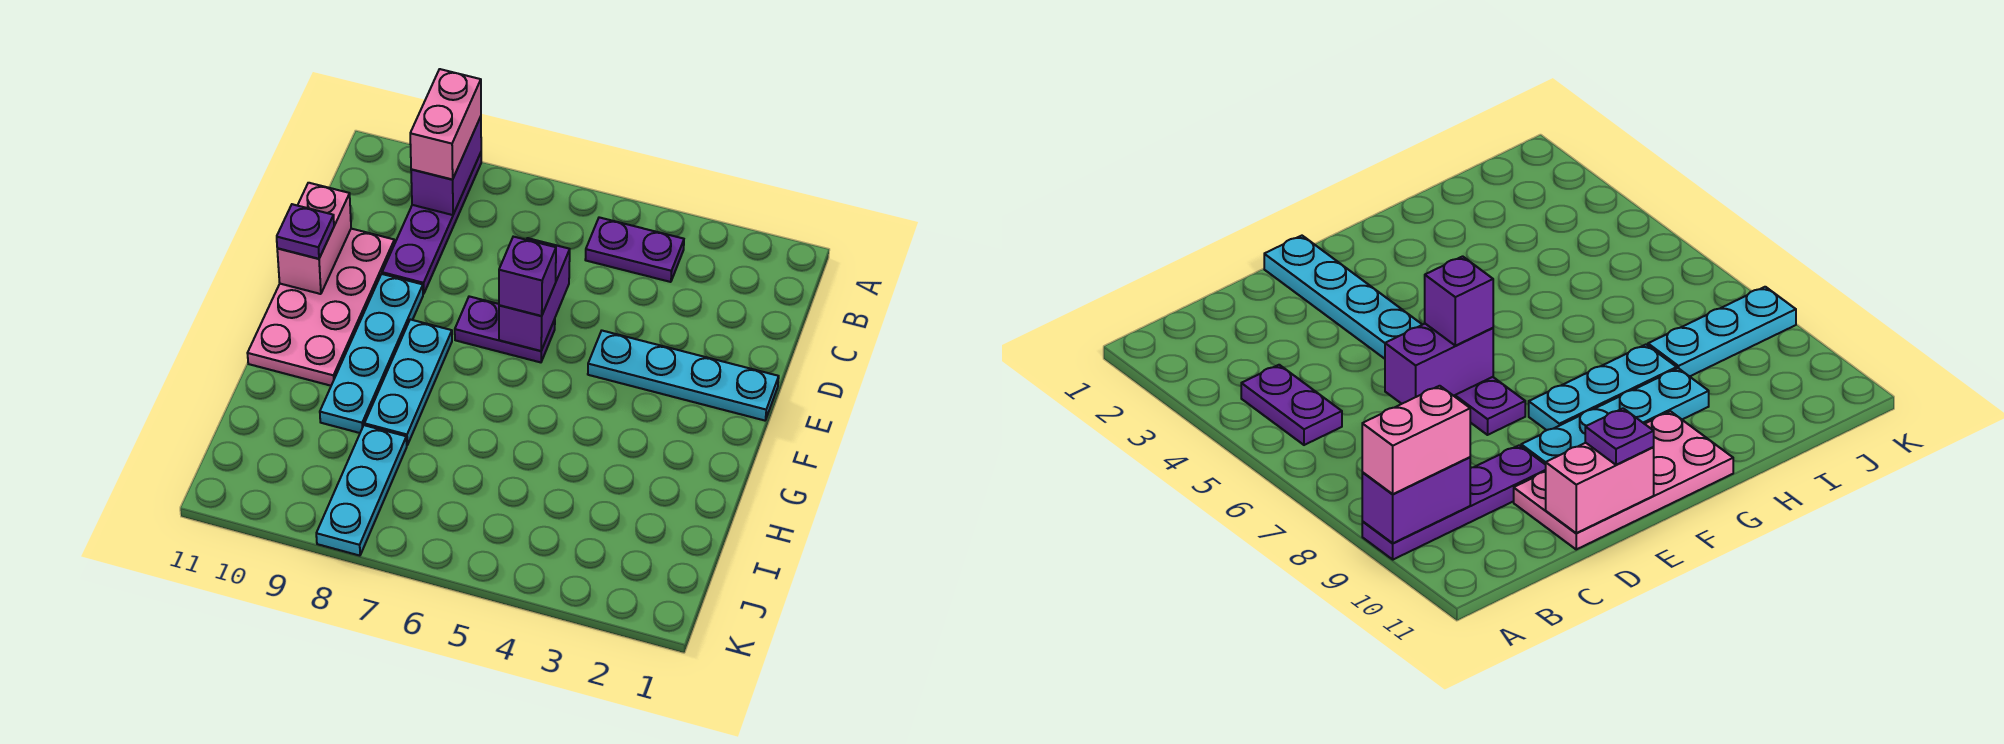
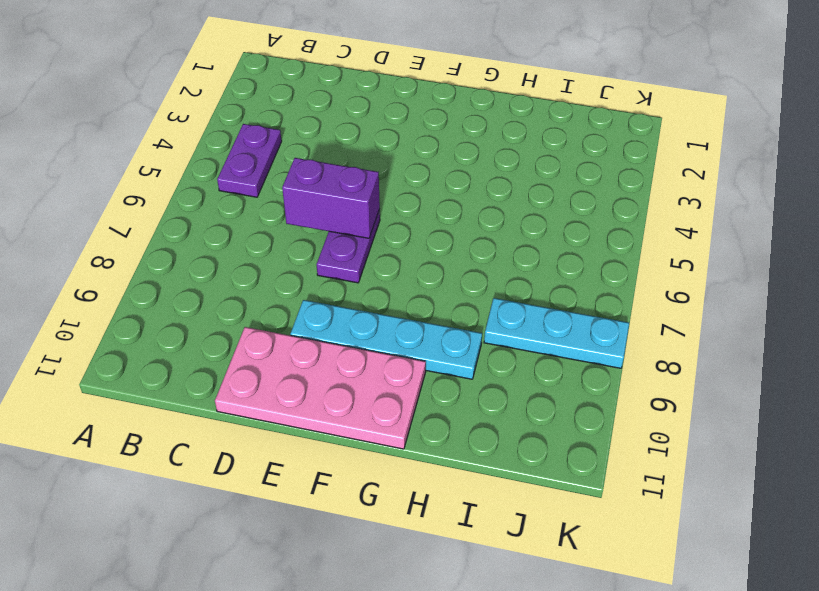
none -> purple 1x4 plate [382,153,481,294]
none -> cyan 1x4 plate [588,331,779,421]
none -> cyan 1x3 plate [364,319,452,445]

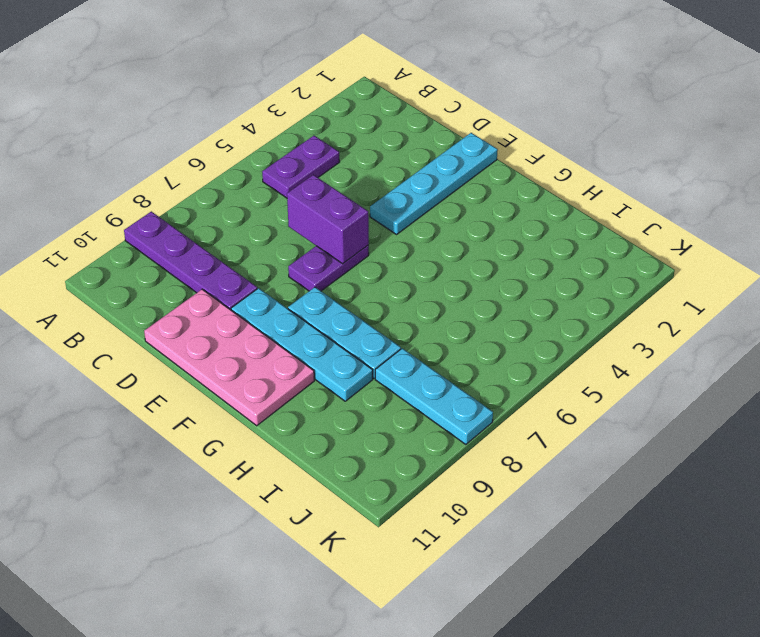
none -> purple 1x2 brick [411,117,481,215]
none -> pink 1x2 brick [277,183,351,294]
none -> pink 1x2 brick [410,69,481,180]

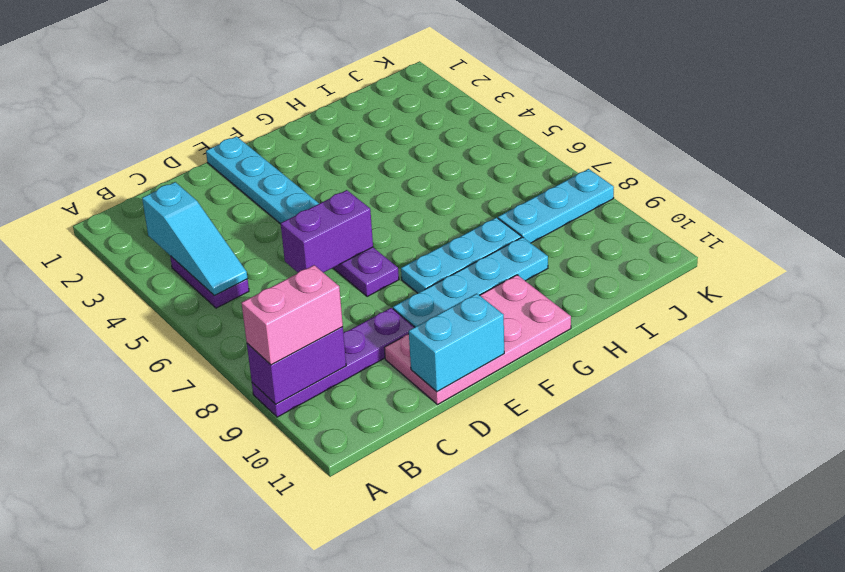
cyan 1x3 slope [142,182,248,295] -> none
cyan 1x2 brick [409,294,504,392] -> pink 1x2 brick [277,183,351,294]
none -> purple 1x1 brick [499,237,556,316]
none -> purple 1x1 plate [277,204,334,259]

